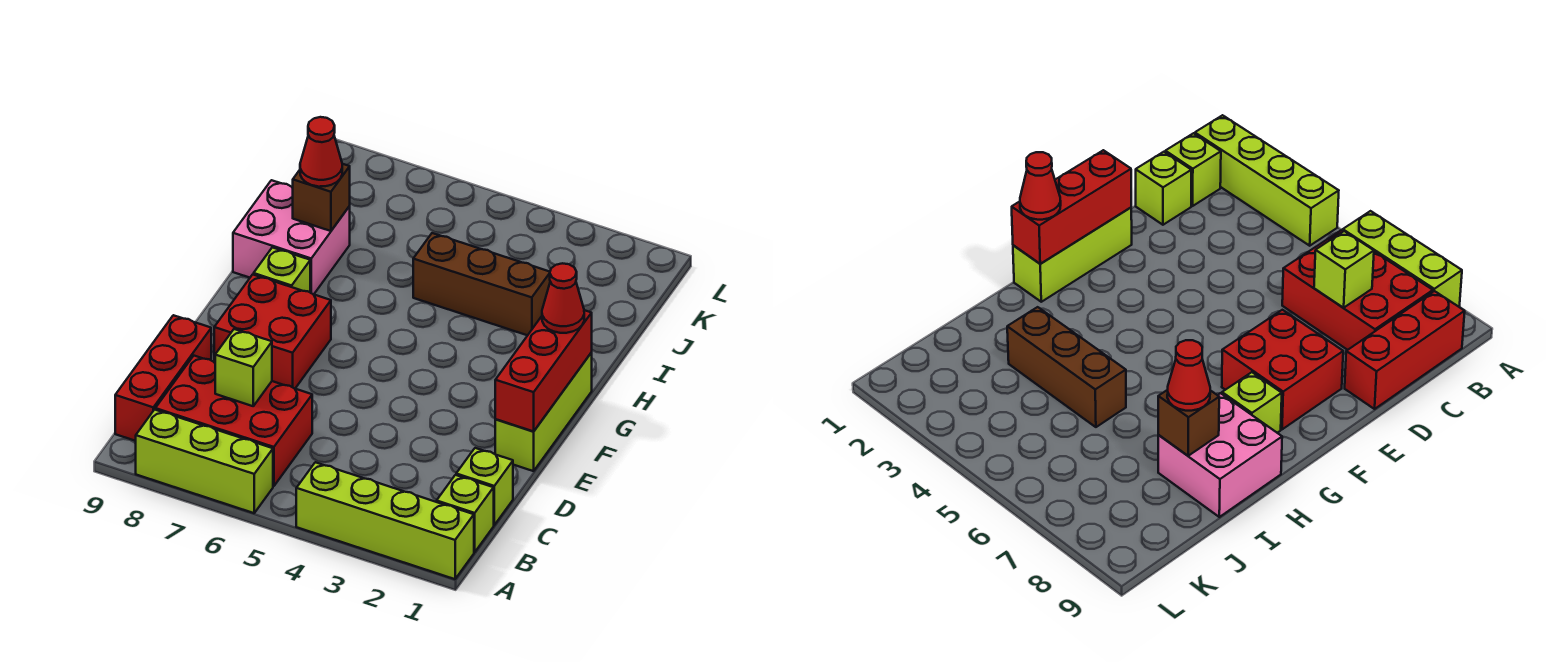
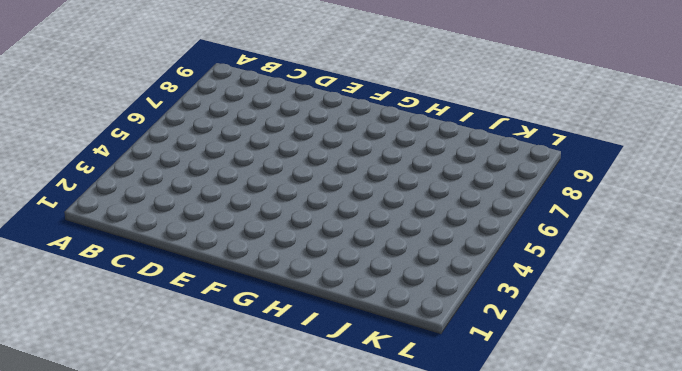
none -> lime 1x4 brick [296,462,474,579]
none -> lime 1x3 brick [136,410,273,513]
none -> lime 1x1 brick [437,475,494,552]

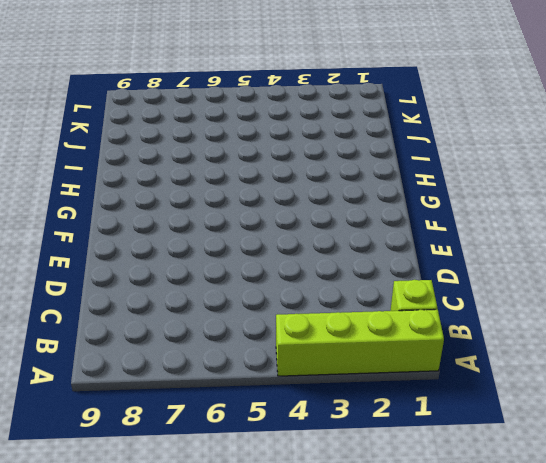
none -> lime 1x3 brick [136,410,273,513]
none -> red 2x3 brick [155,356,312,486]
none -> red 1x3 brick [115,315,211,441]

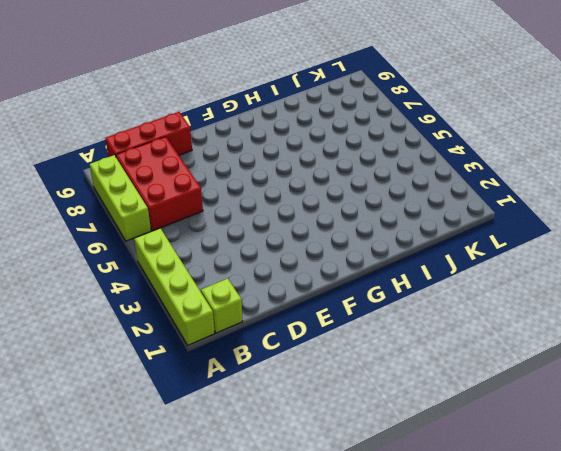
none -> lime 1x1 brick [456,448,513,525]
none -> lime 1x3 brick [495,353,592,471]
none -> red 2x2 brick [214,275,331,389]

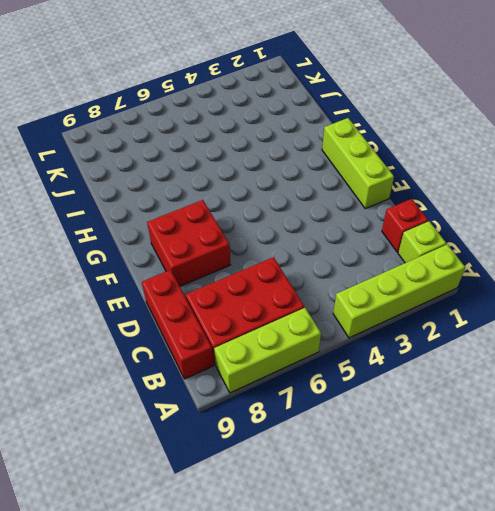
red 1x1 brick [382,199,428,252] -> lime 1x1 brick [456,448,513,525]
none -> lime 1x1 brick [254,247,310,292]
none -> pink 2x2 brick [233,180,350,294]
none -> brown 1x3 brick [413,233,550,335]

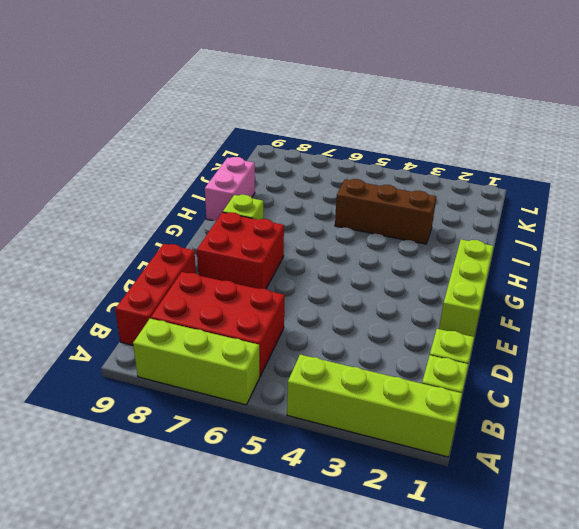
pink 1x2 brick [205,157,255,221] -> pink 2x2 brick [233,180,350,294]
none -> lime 1x1 brick [215,329,272,406]
none -> red 1x3 brick [495,310,592,431]
none -> brown 1x1 brick [293,164,350,231]

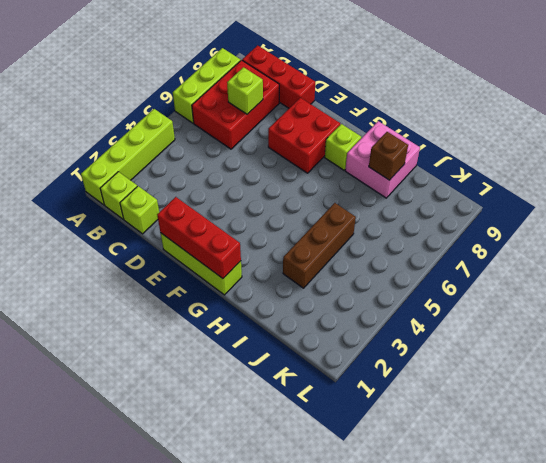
none -> red 1x1 cone [542,263,584,333]
none -> red 1x1 cone [300,117,342,187]

